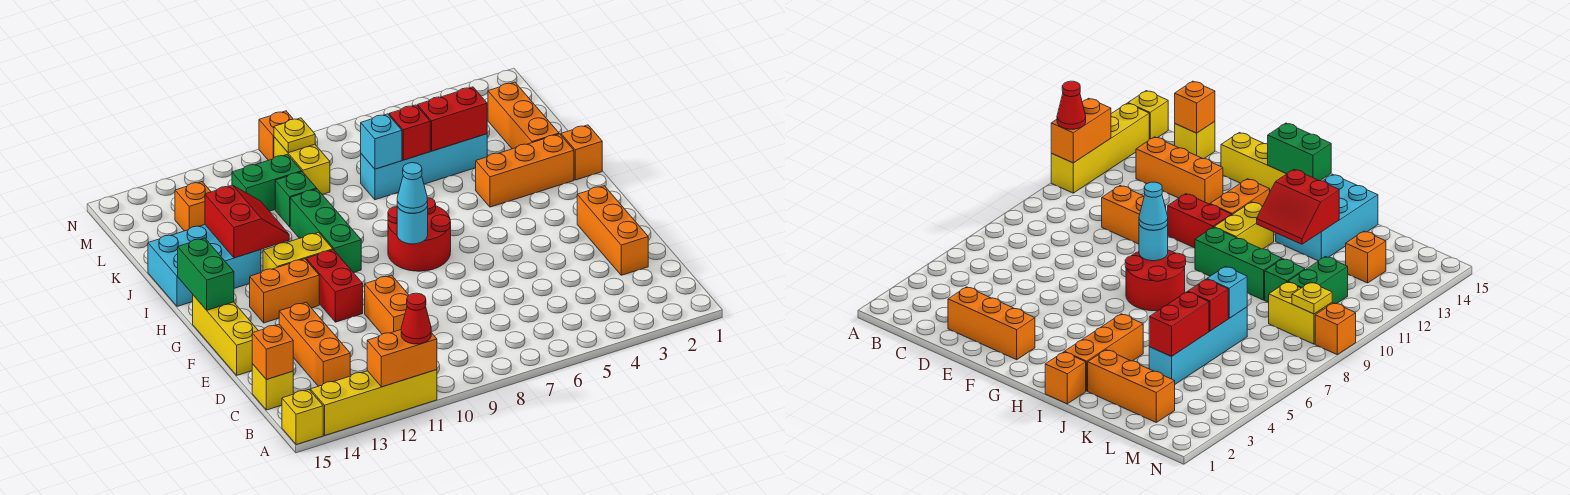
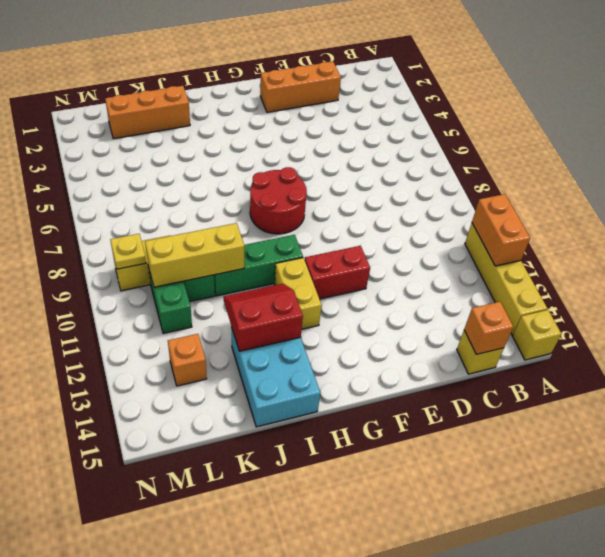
yellow 1x3 brick [145,223,244,287] -> yellow 1x3 brick moved to [193,295,258,375]
none -> orange 1x3 brick [279,302,350,386]
none -> orange 1x2 brick [365,275,409,334]
none -> orange 1x2 brick [250,259,319,323]
none -> orange 1x1 brick [561,125,602,180]

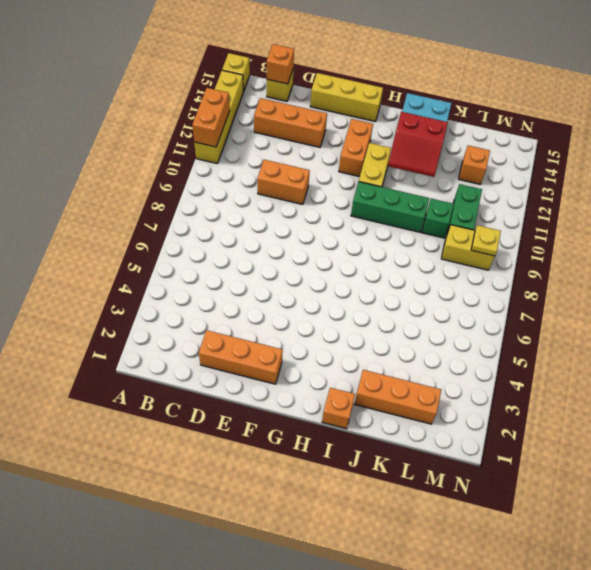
none -> red 1x2 brick [306,250,363,322]
none -> red 2x2 round brick [388,198,451,271]
none -> orange 1x3 brick [476,134,574,207]
none -> cyan 1x4 brick [361,134,487,200]

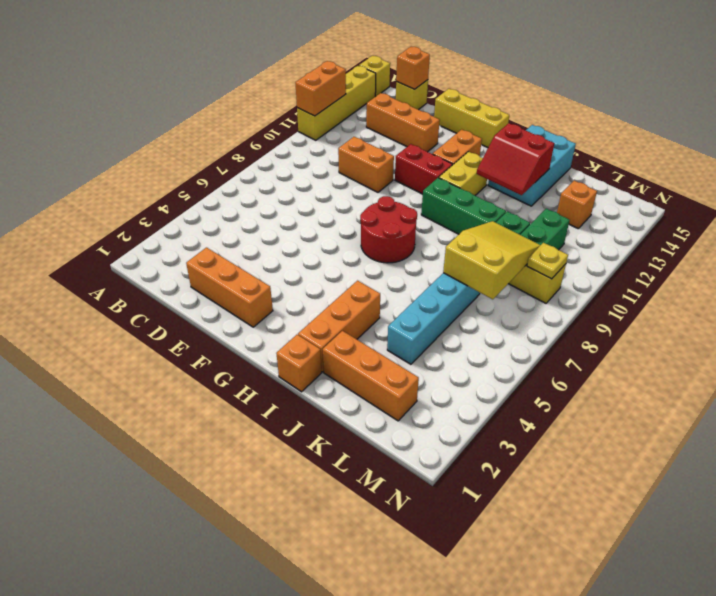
yellow 2x3 slope [443,221,540,299] -> cyan 1x1 brick [361,114,402,169]
none -> orange 1x1 brick [259,111,293,160]
none -> cyan 1x1 round brick [397,206,428,244]
none -> green 1x2 brick [178,238,234,310]
none -> red 1x2 brick [418,87,487,151]

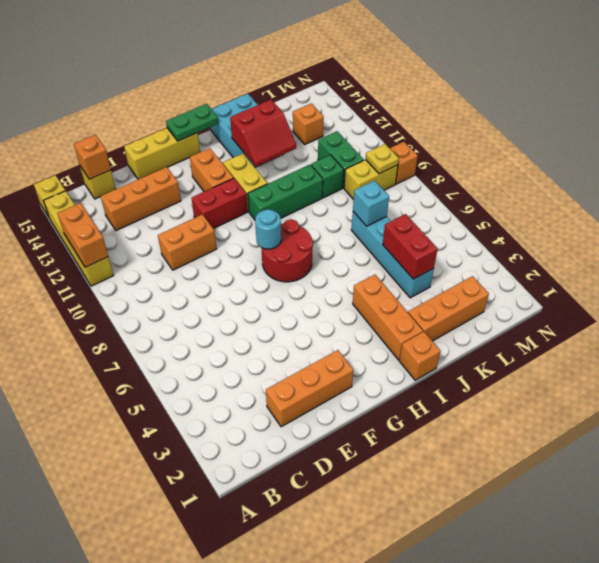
green 1x2 plate [166,104,218,141] -> green 1x2 brick [178,238,234,310]
none -> red 1x1 brick [389,105,430,160]
none -> red 1x1 cone [401,293,431,344]
none -> cyan 1x1 cone [397,163,428,213]

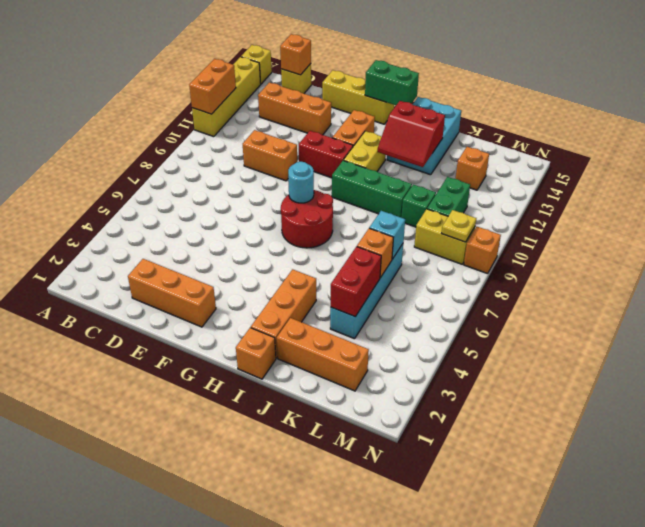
orange 1x1 brick [357,228,393,278] -> red 1x1 brick [389,105,430,160]
none -> red 1x1 cone [401,293,431,344]
none -> cyan 1x1 cone [397,163,428,213]

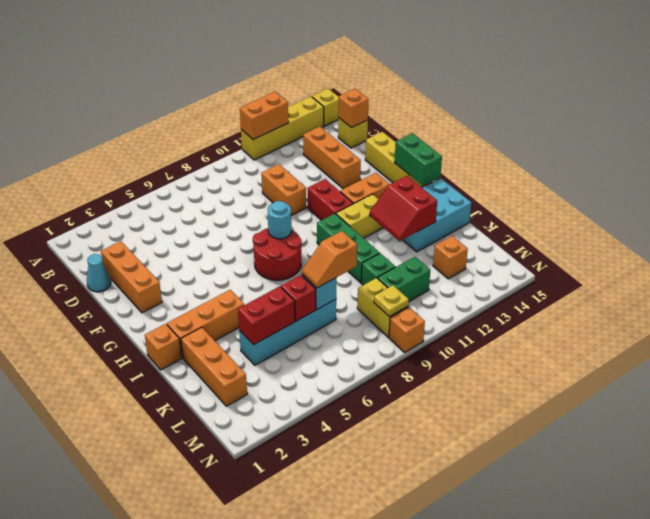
cyan 1x1 cone [87,254,111,292] -> cyan 1x1 cone moved to [397,163,428,213]
orange 1x2 slope [302,231,357,288] -> none
none -> red 1x1 cone [401,293,431,344]

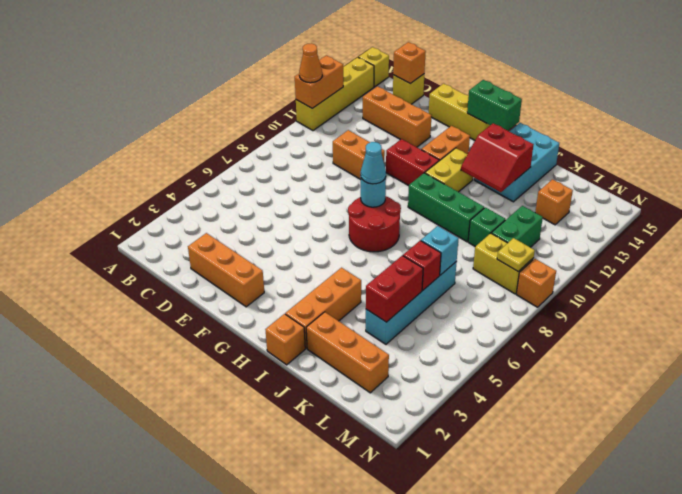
orange 1x1 cone [299,43,322,83] -> red 1x1 cone [401,293,431,344]

